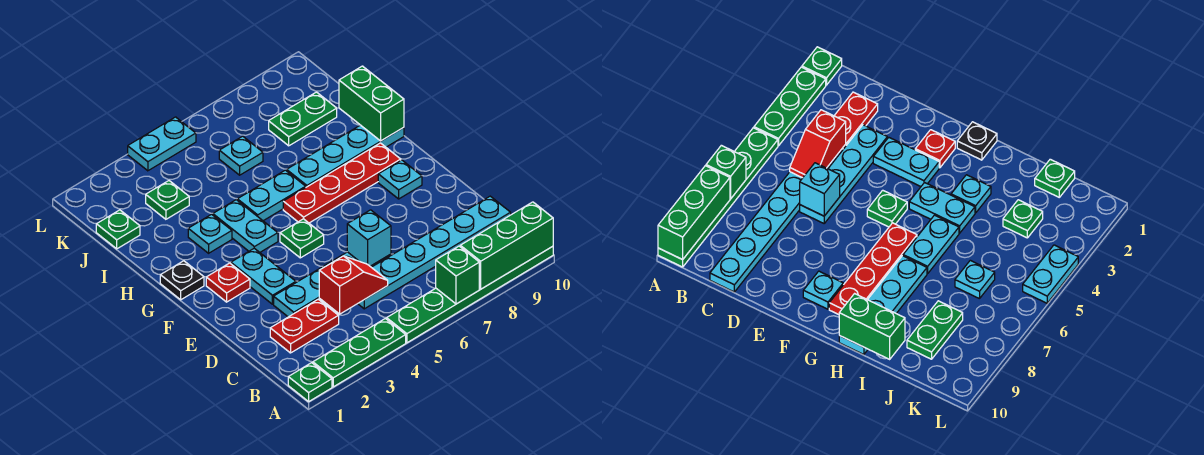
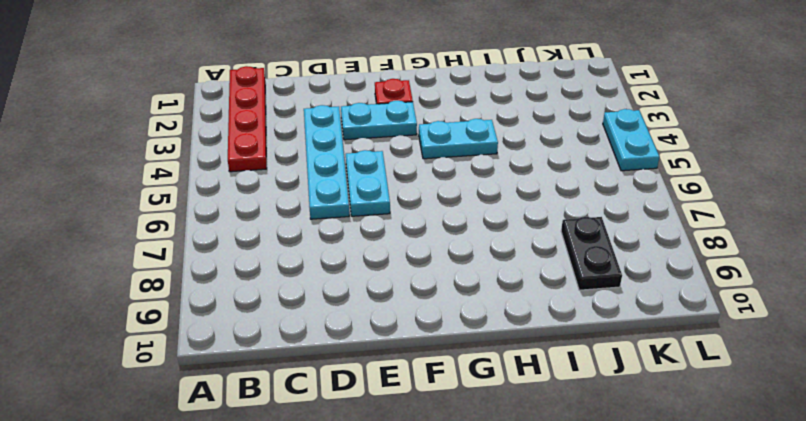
red 1x4 plate [228,66,267,172] -> red 1x4 plate moved to [283,143,401,223]
cyan 1x2 plate [346,150,390,216] -> cyan 1x2 plate moved to [237,170,306,221]
black 1x2 plate [561,217,622,290] -> green 1x2 plate [269,92,337,146]
none -> green 1x1 plate [288,363,332,402]
none -> green 1x3 plate [313,319,406,387]
none -> green 1x6 plate [387,246,553,343]

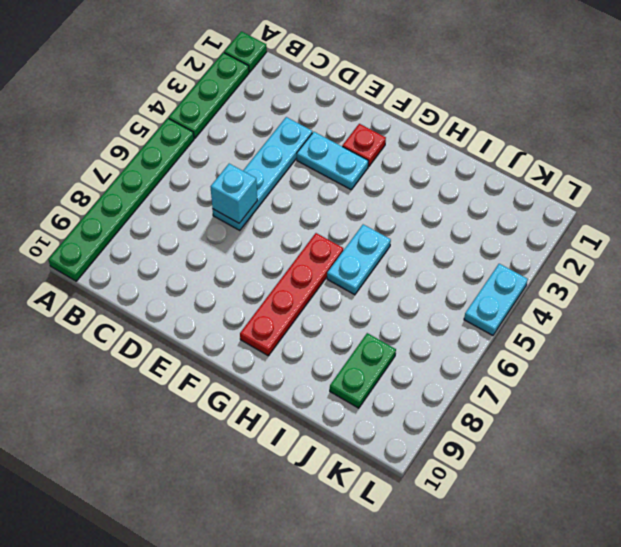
none -> red 1x2 plate [270,299,339,353]
none -> cyan 1x6 plate [358,196,511,309]
none -> green 1x1 plate [280,219,324,258]

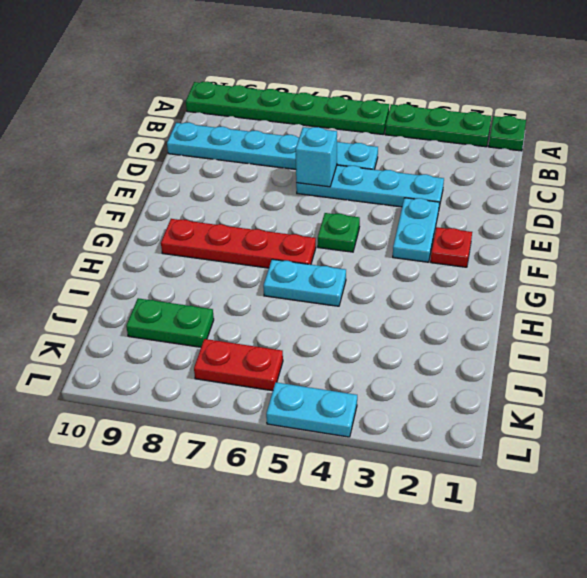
red 1x2 plate [194,339,283,391] -> red 1x2 plate moved to [270,299,339,353]
none -> cyan 1x1 plate [378,160,422,199]
none -> black 1x1 plate [160,261,204,300]
none -> cyan 1x2 plate [213,200,278,252]

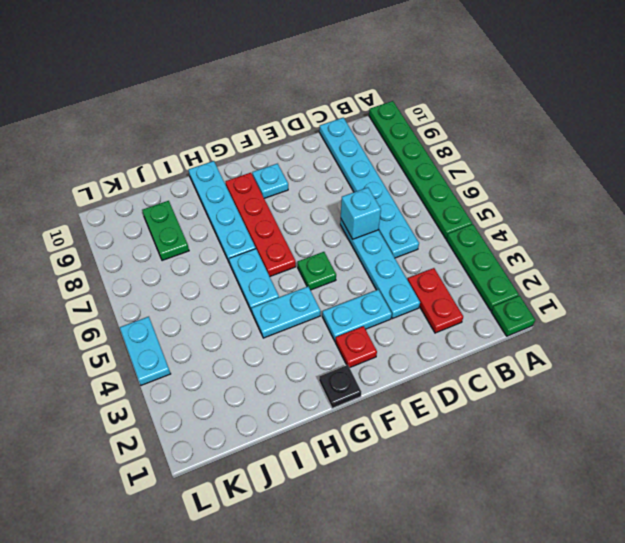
none -> cyan 1x1 plate [188,214,232,253]
none -> green 1x1 plate [96,210,140,249]
none -> green 1x1 plate [146,181,189,219]

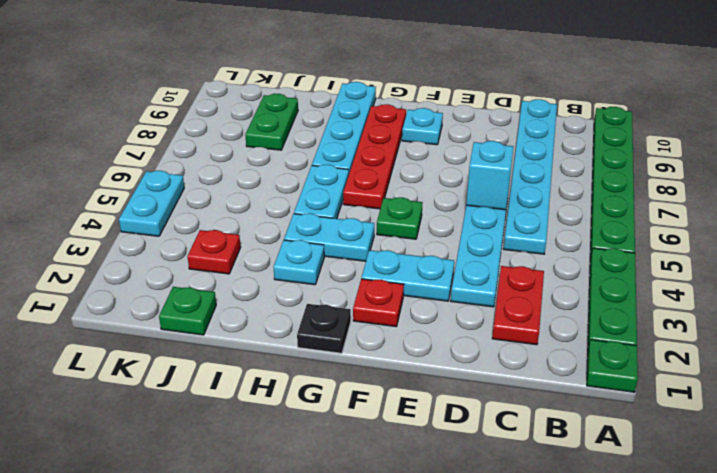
red 1x1 plate [187,230,241,274] -> green 1x1 plate [146,181,189,219]
none -> cyan 1x1 plate [219,136,263,175]
none -> green 1x1 brick [436,246,479,304]
none -> green 1x3 brick [460,202,553,289]

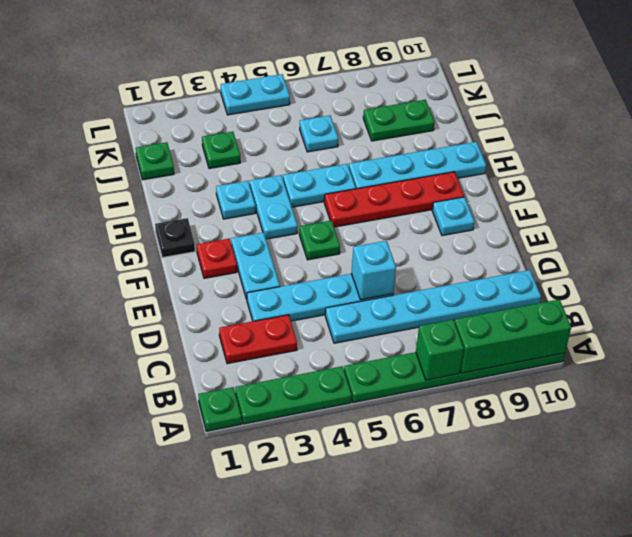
none -> red 1x2 slope [319,256,388,314]
none -> green 1x2 brick [339,66,404,141]

